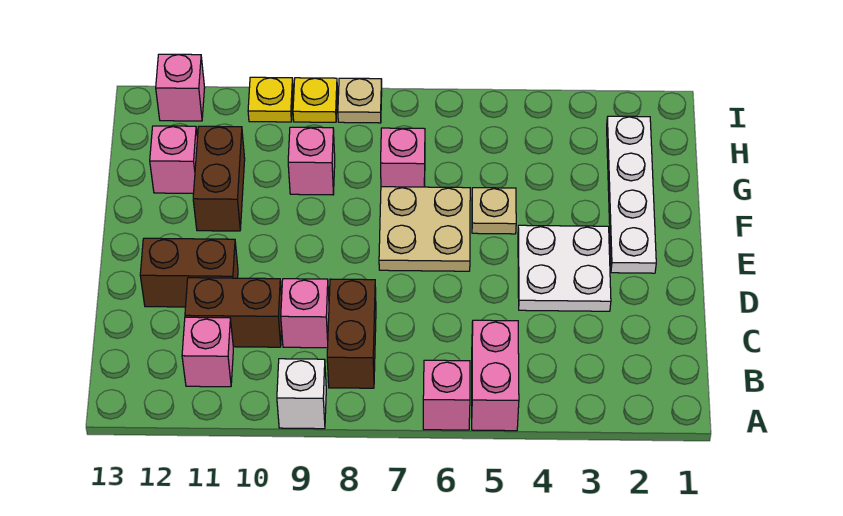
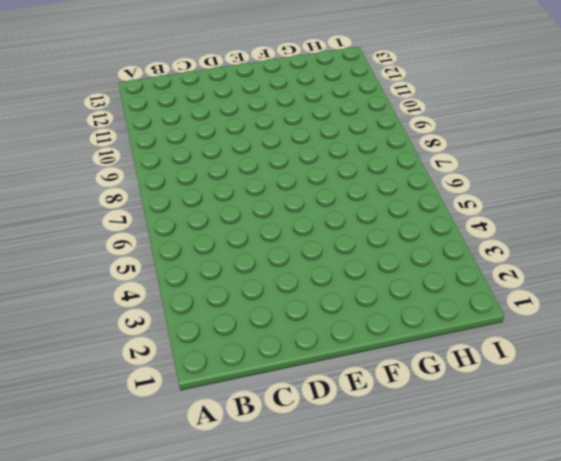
none -> pink 1x2 brick [472,320,519,431]
none -> pink 1x1 brick [423,360,470,430]
none -> white 1x1 brick [277,359,326,429]

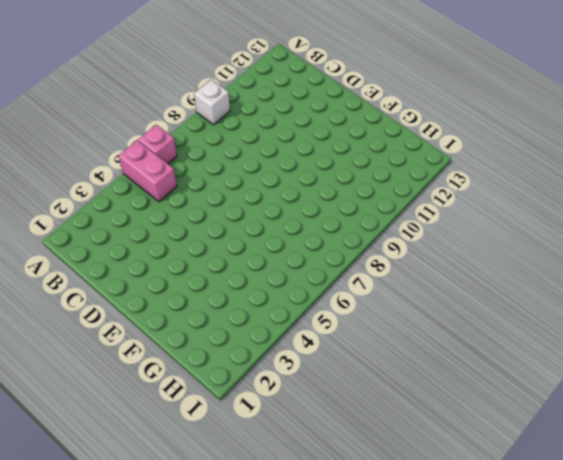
none -> brown 1x2 brick [327,279,376,388]
none -> pink 1x1 brick [182,317,233,387]
none -> pink 1x1 brick [281,279,329,348]

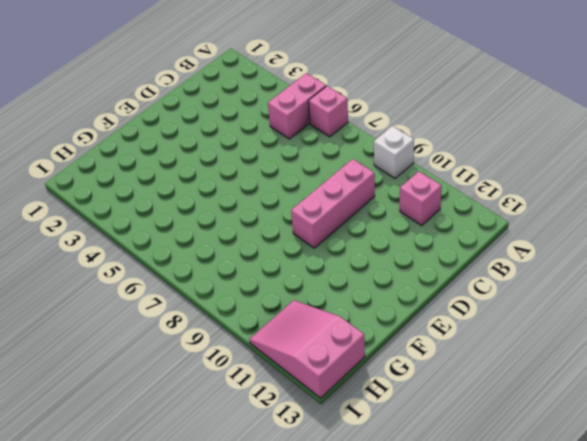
pink 1x3 brick [291,159,375,248] -> pink 1x1 brick [281,279,329,348]
pink 2x3 slope [250,300,365,398] -> pink 1x1 brick [156,54,205,121]
none -> brown 1x2 brick [327,279,376,388]
none -> brown 1x2 brick [185,278,282,347]
none -> white 2x2 plate [518,225,611,311]

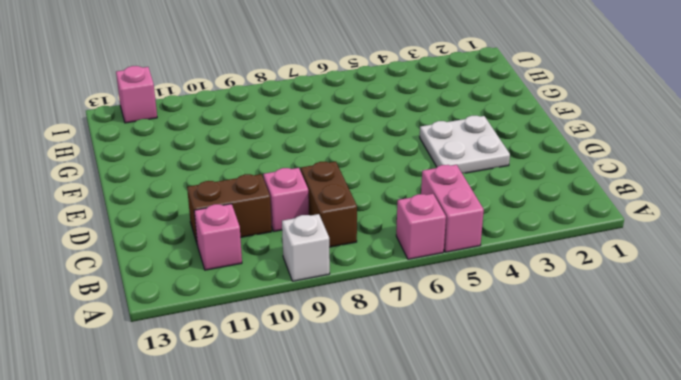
none -> brown 1x2 brick [140,238,238,307]
none -> white 1x4 plate [607,116,656,273]
none -> tan 2x2 plate [379,187,470,271]

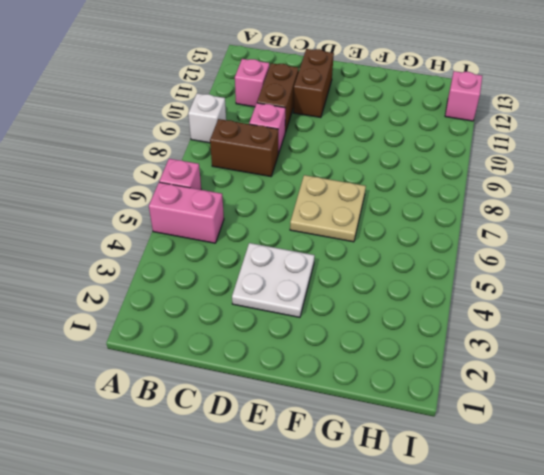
none -> white 1x4 plate [607,116,656,273]
none -> tan 1x1 plate [472,188,516,234]
none -> brown 1x2 brick [193,126,245,231]

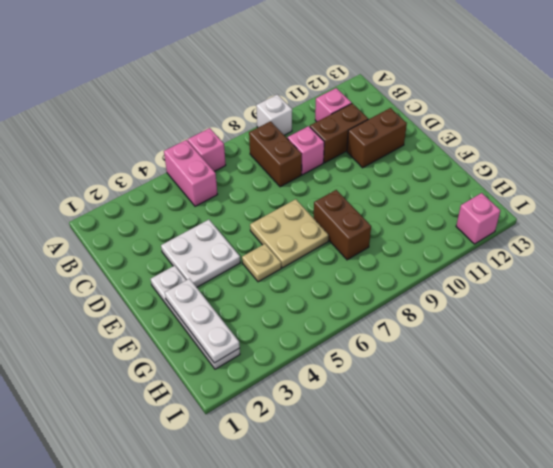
white 1x3 plate [165,279,240,363] -> none
brown 1x2 brick [314,190,371,260] -> brown 1x2 brick moved to [193,126,245,231]
none -> pink 1x1 brick [381,128,425,187]
none -> pink 1x1 brick [288,127,335,195]
none -> pink 1x1 brick [150,126,197,193]

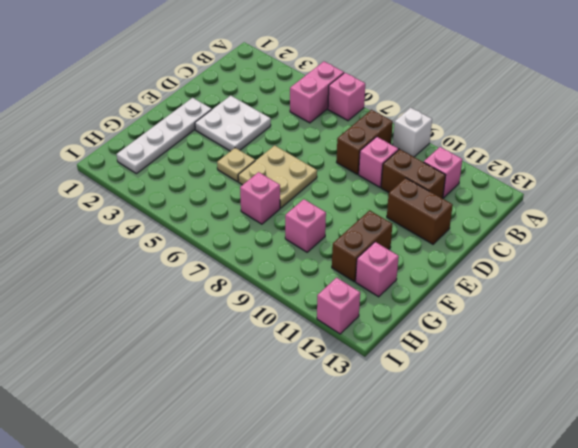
none -> tan 1x1 plate [338,78,382,123]
none -> yellow 1x1 plate [293,78,337,122]
none -> yellow 1x1 plate [248,77,293,122]

